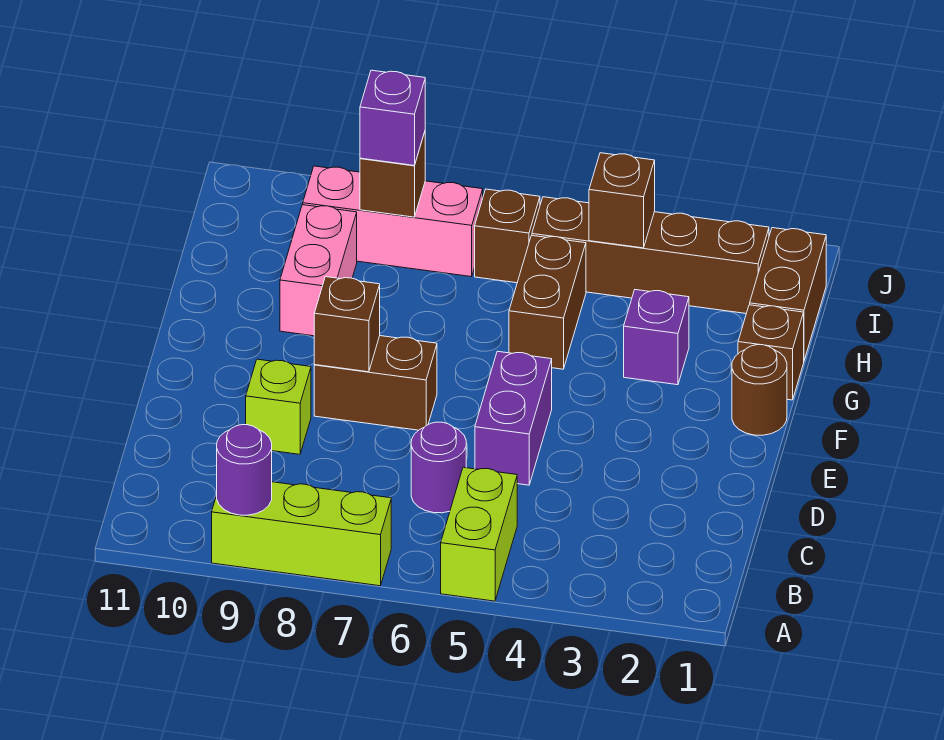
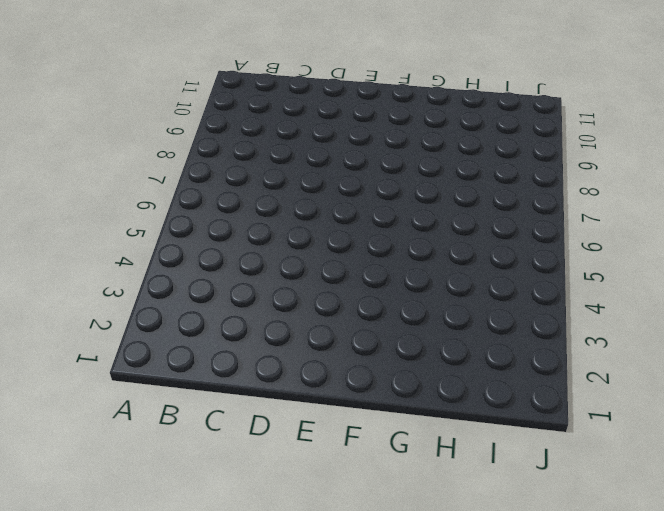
none -> lime 1x2 brick [441,467,517,601]
none -> lime 1x3 brick [212,482,391,586]
none -> purple 1x1 round brick [411,422,466,513]

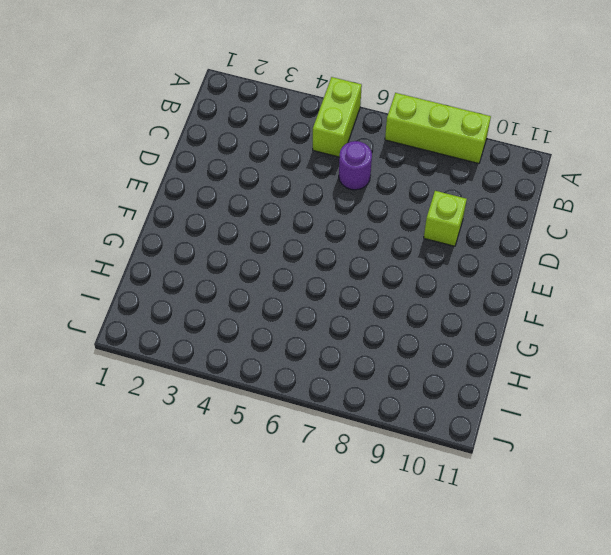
none -> purple 1x2 brick [475,351,552,485]
none -> brown 1x2 brick [314,336,437,430]
none -> brown 1x1 round brick [732,345,787,435]

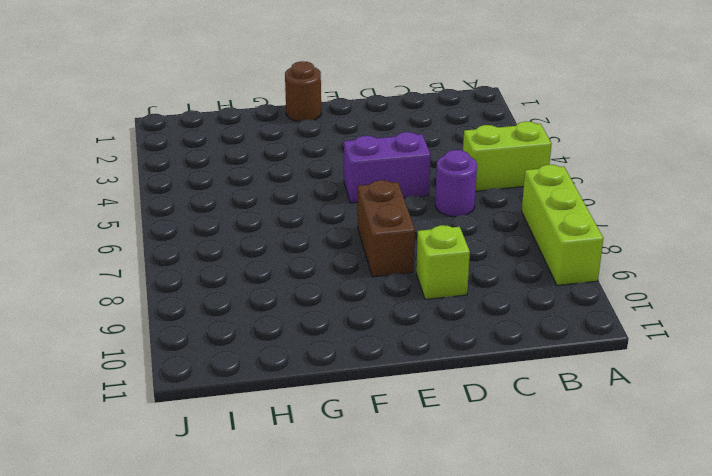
none -> brown 1x1 brick [738,305,804,400]
none -> purple 1x1 brick [624,290,689,385]
none -> brown 1x2 brick [509,236,586,369]

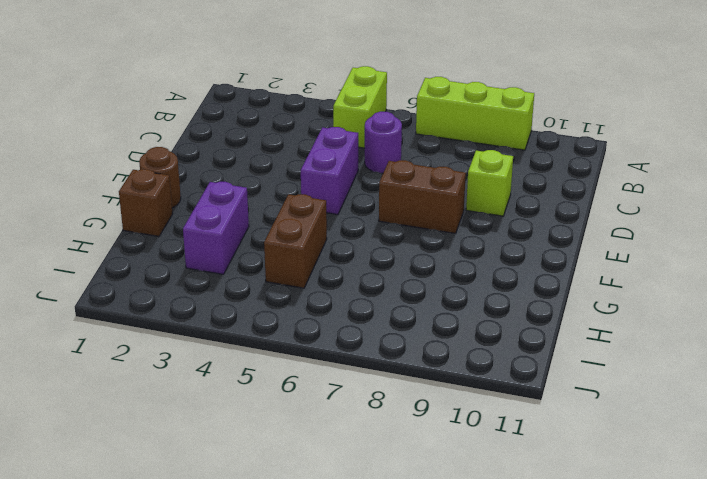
purple 1x2 brick [183,182,249,274] -> purple 1x1 brick [624,290,689,385]
none -> pink 1x2 brick [280,205,357,336]
none -> brown 1x2 brick [750,228,826,360]
none -> brown 1x4 brick [532,197,769,313]

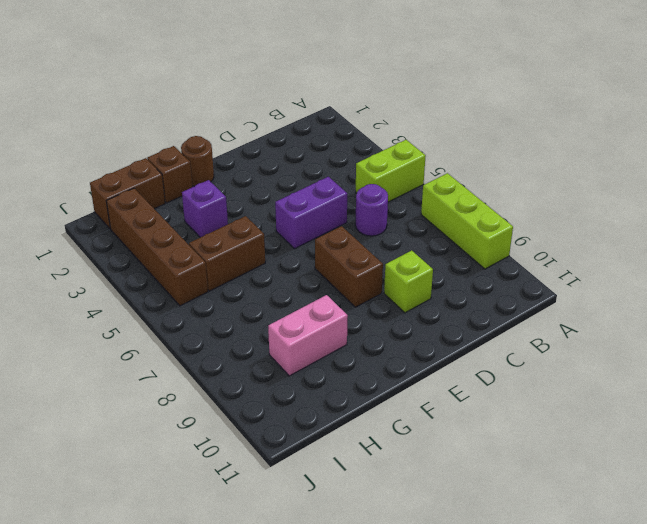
none -> brown 1x1 brick [475,189,540,283]
none -> pink 1x3 brick [303,166,483,277]
none -> purple 1x1 round brick [217,425,272,515]

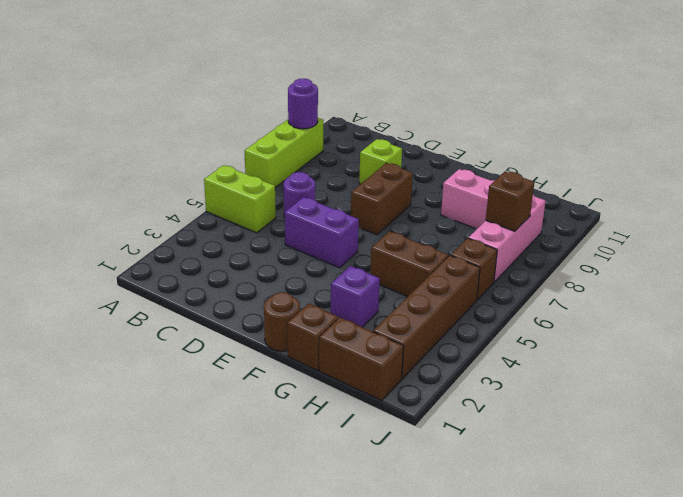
none -> brown 1x1 brick [314,277,380,372]
none -> brown 1x1 brick [589,153,655,248]
none -> purple 1x1 brick [360,70,425,166]

